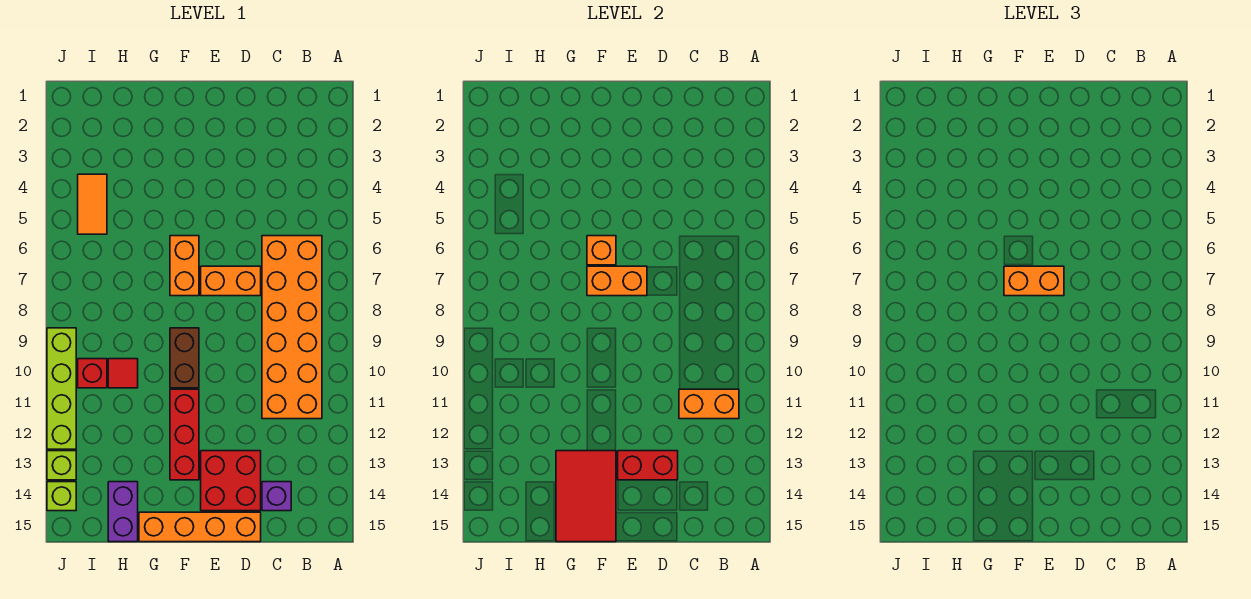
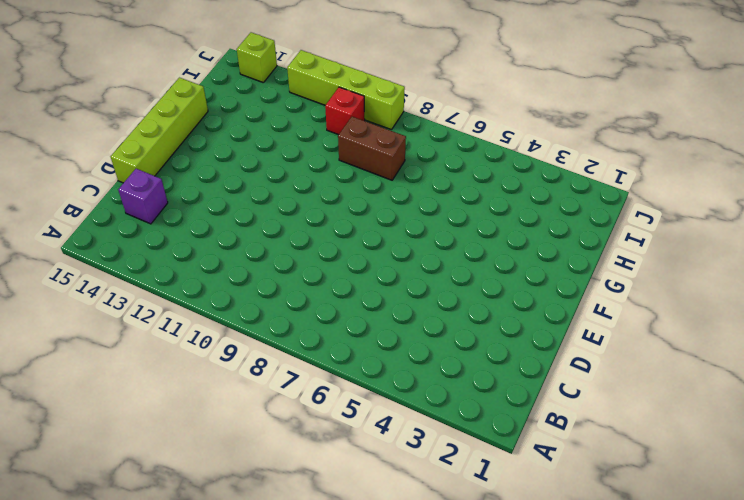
lime 1x4 brick [111,78,208,183] -> orange 1x4 brick [139,512,261,542]
brown 1x2 brick [338,117,406,180] -> brown 1x2 brick moved to [170,328,199,388]
none -> orange 2x6 brick [262,236,322,419]
none -> orange 1x2 brick [201,266,261,296]
none -> red 2x2 brick [201,451,261,511]

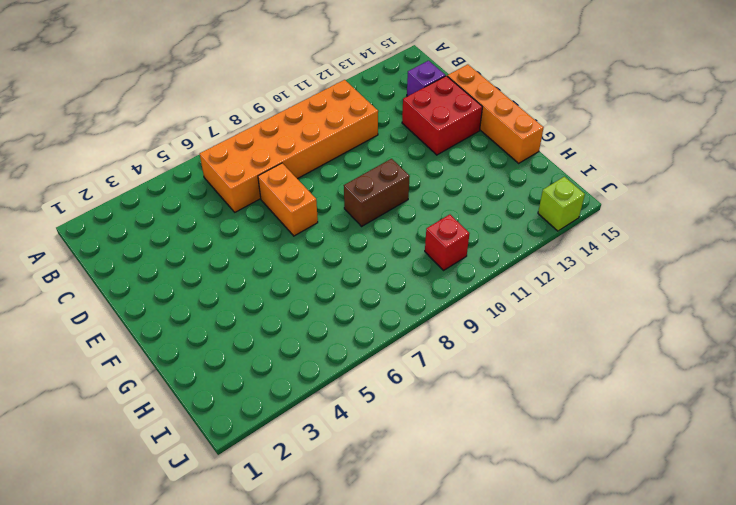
none -> orange 1x2 brick [170,236,199,296]
none -> red 1x3 brick [170,389,199,480]
none -> red 1x1 tile [108,359,138,388]

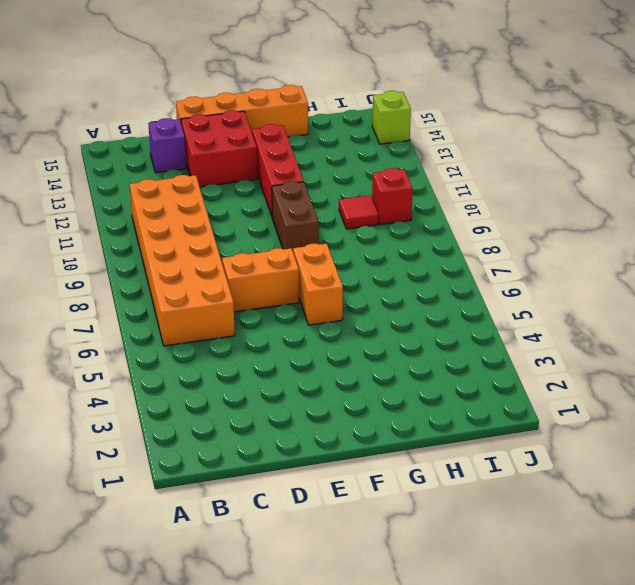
none -> purple 1x2 brick [108,482,138,542]
none -> orange 1x2 tile [78,174,107,234]
none -> lime 1x4 brick [47,328,76,449]

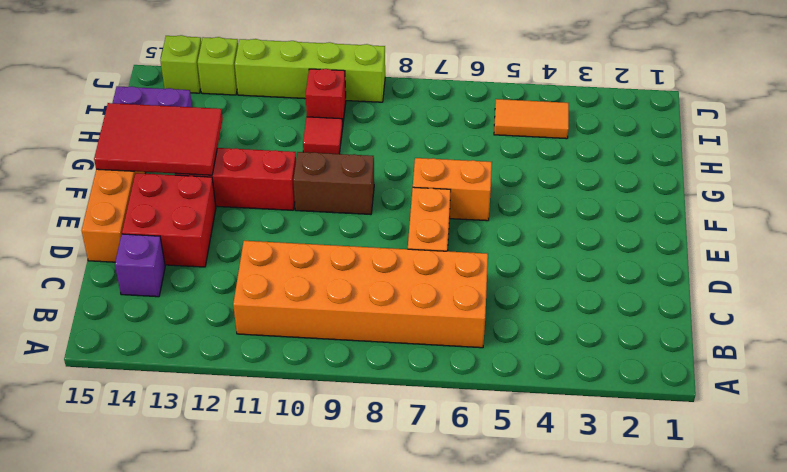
none -> orange 1x2 brick [679,389,739,419]
none -> red 1x2 brick [618,451,678,480]
none -> orange 1x2 brick [587,266,647,296]

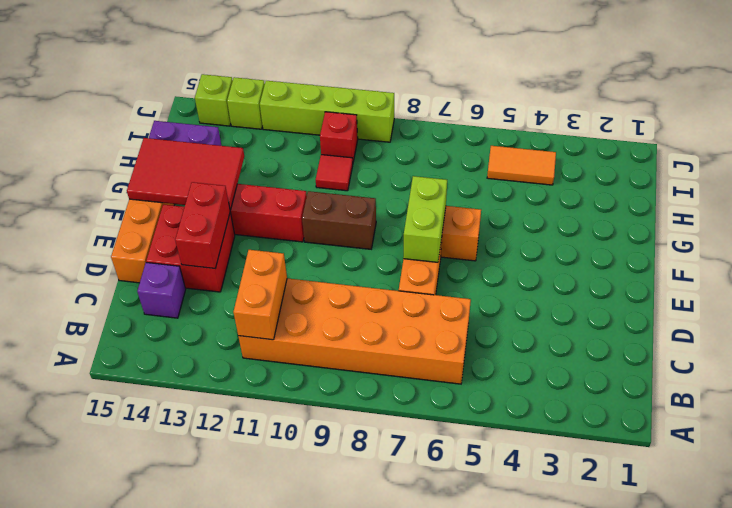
lime 1x2 brick [403,176,447,262] -> orange 1x2 brick [587,266,647,296]
none -> orange 1x1 brick [587,236,616,265]
none -> orange 1x2 brick [1004,266,1064,296]

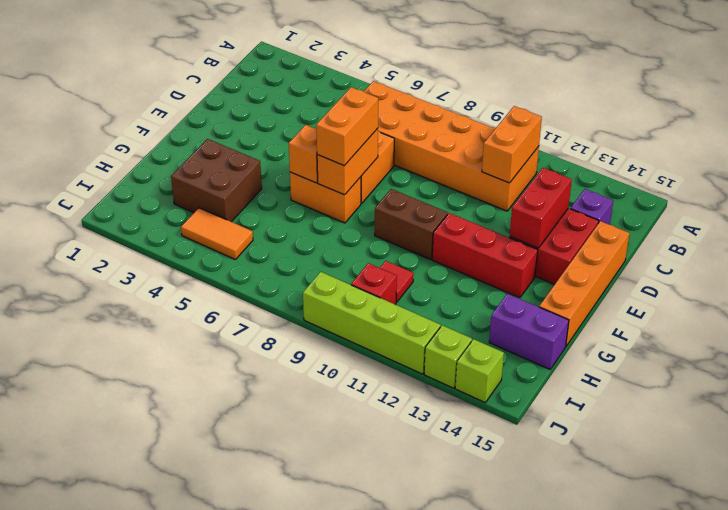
brown 2x2 brick [171,139,262,222] -> none
none -> red 2x3 tile [556,451,616,542]

